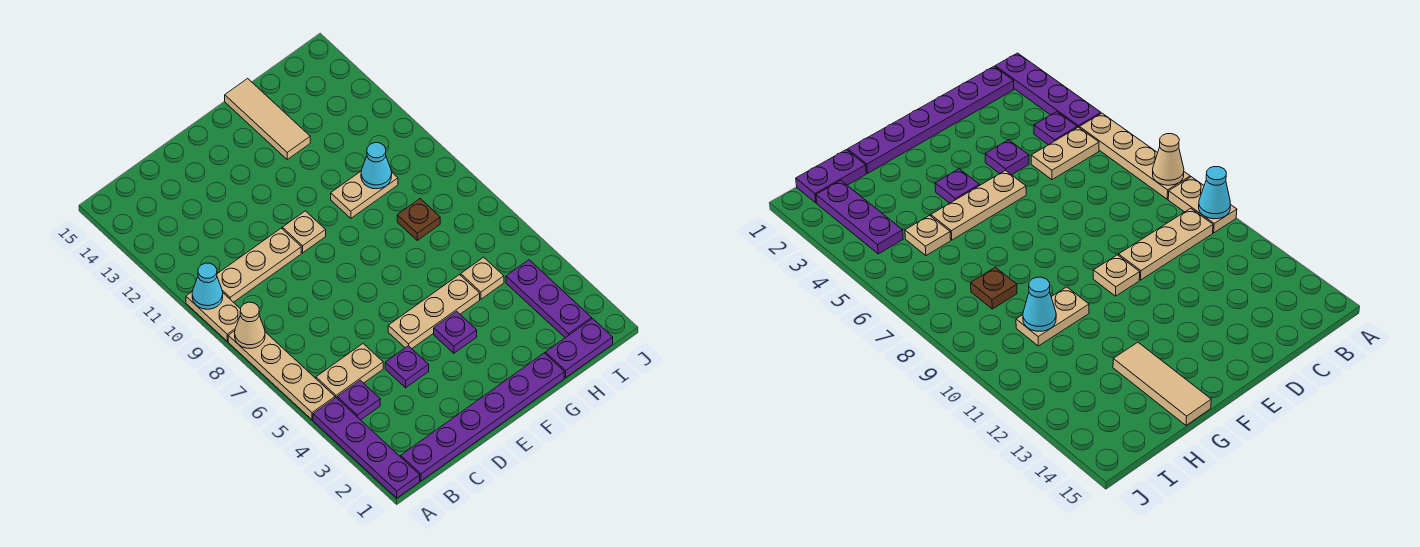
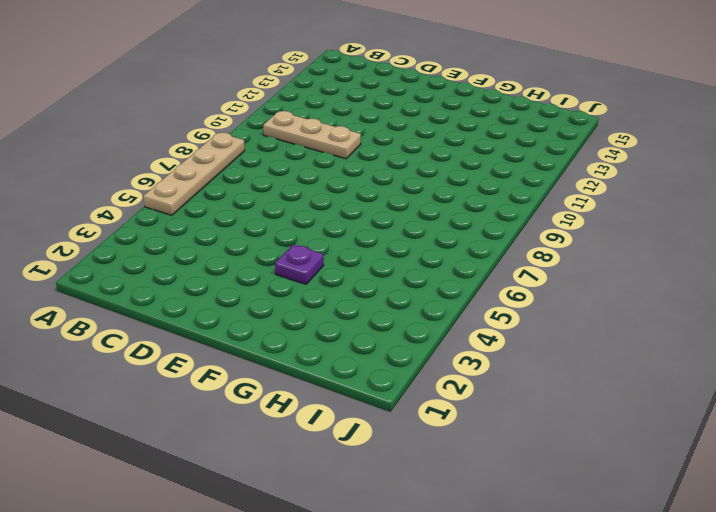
none -> purple 1x4 plate [313,398,420,498]
none -> tan 1x2 plate [186,292,241,341]
none -> purple 1x6 plate [401,353,564,481]

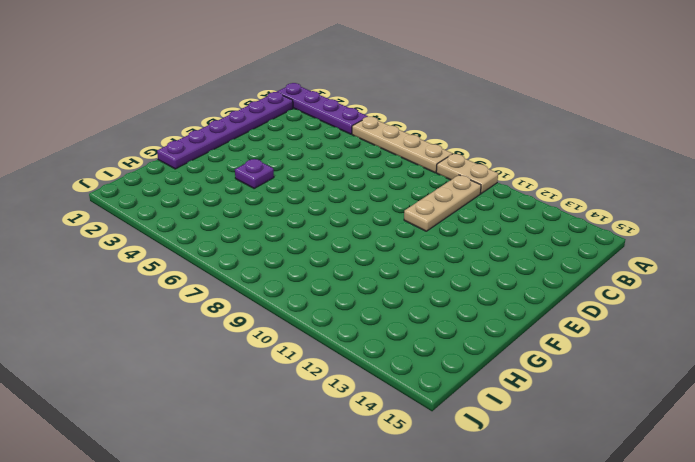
none -> purple 1x1 plate [337,380,380,420]
none -> tan 1x2 plate [316,344,383,398]
none -> purple 1x1 plate [385,346,429,388]

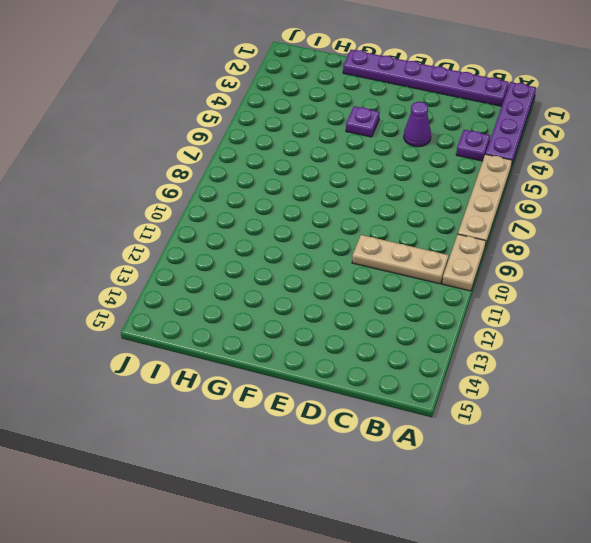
purple 1x1 cone [404,102,431,147] -> purple 1x1 plate [385,346,429,388]
none -> tan 1x2 plate [316,344,383,398]
none -> tan 1x3 plate [388,275,480,349]
none -> tan 1x1 plate [282,211,326,253]

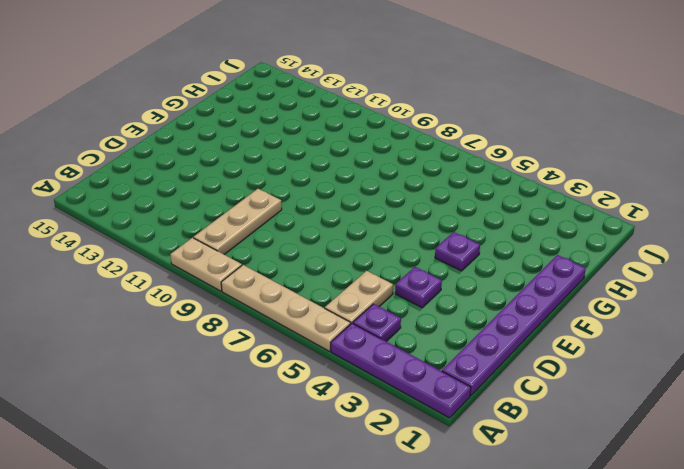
none -> tan 1x3 plate [388,275,480,349]
none -> tan 1x1 plate [282,211,326,253]
none -> tan 1x2 plate [331,171,398,218]

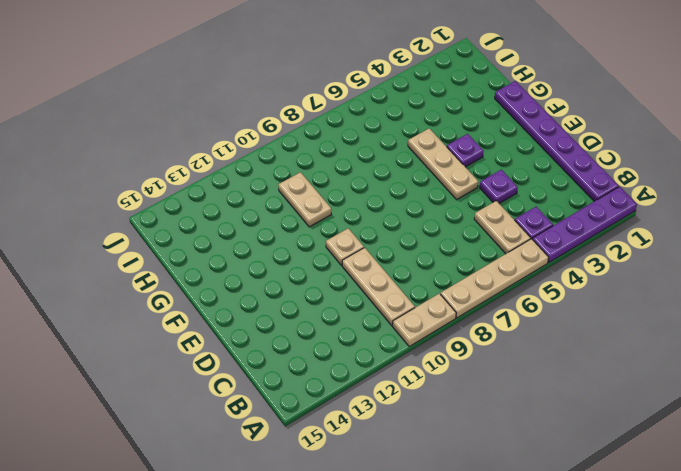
none -> tan 1x3 tile [225,78,310,159]
none -> purple 1x2 plate [545,319,613,377]
none -> tan 1x1 plate [461,257,504,299]

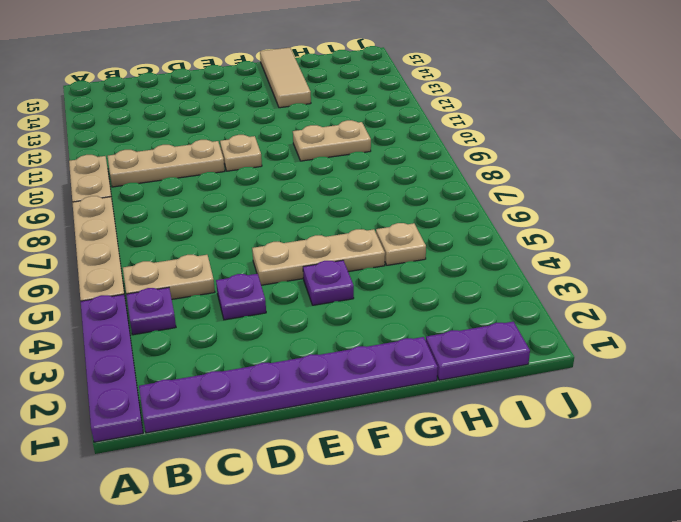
none -> brown 1x1 plate [397,199,440,240]
none -> purple 1x3 plate [506,260,592,338]
none -> tan 1x1 cone [235,302,265,349]

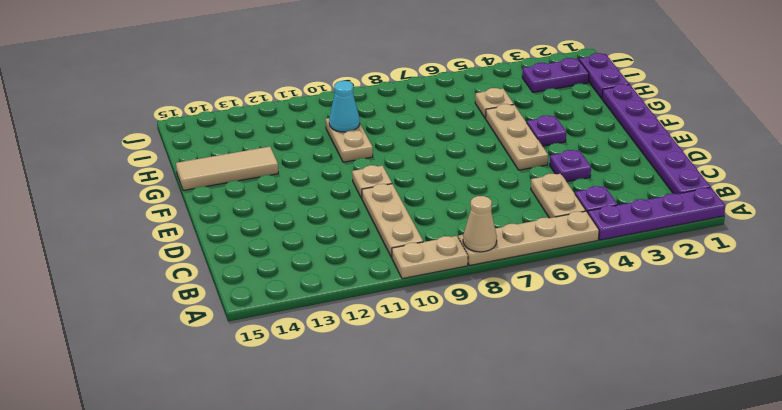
purple 1x2 plate [522,58,589,92] -> purple 1x3 plate [506,260,592,338]
none -> brown 1x1 plate [397,199,440,240]
none -> cyan 1x1 cone [192,263,223,309]

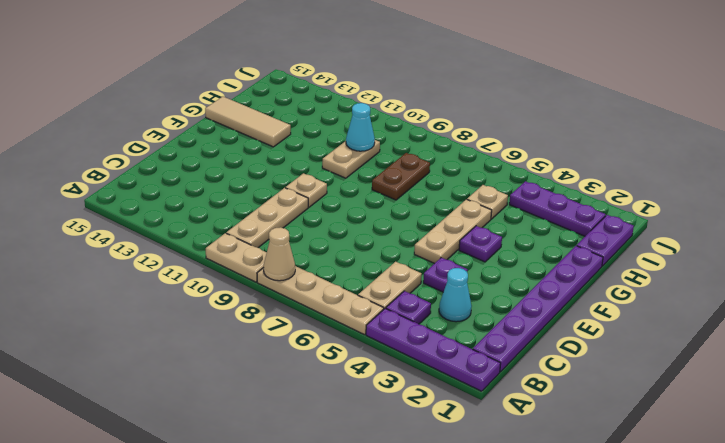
cyan 1x1 cone [439,268,472,322] -> cyan 1x1 cone moved to [192,263,223,309]
brown 1x2 plate [372,153,430,200] -> brown 1x1 plate [397,199,440,240]

